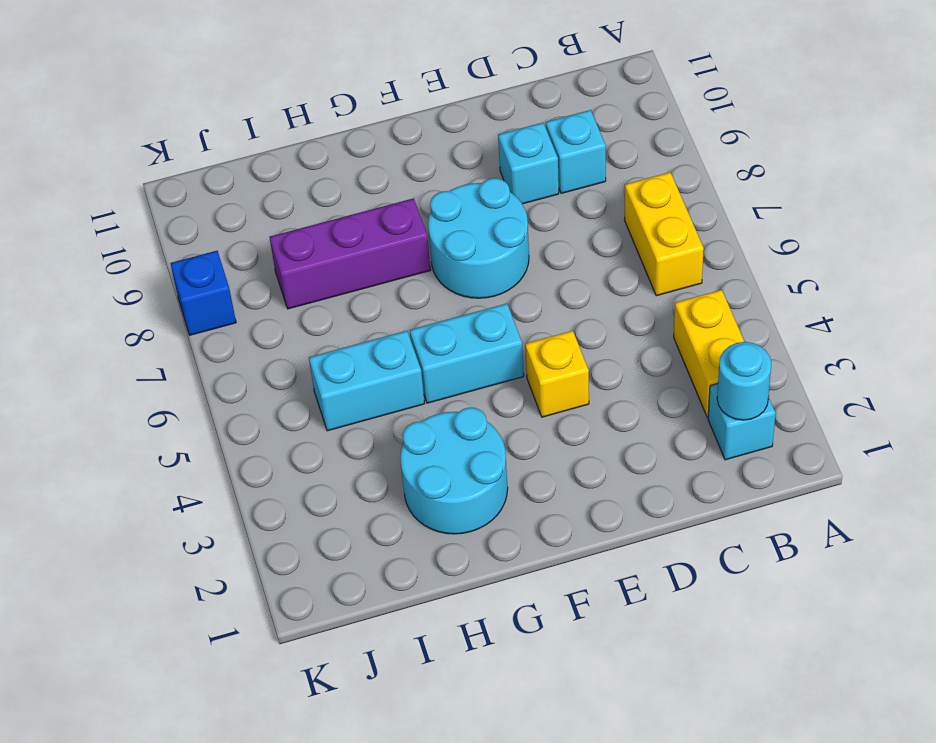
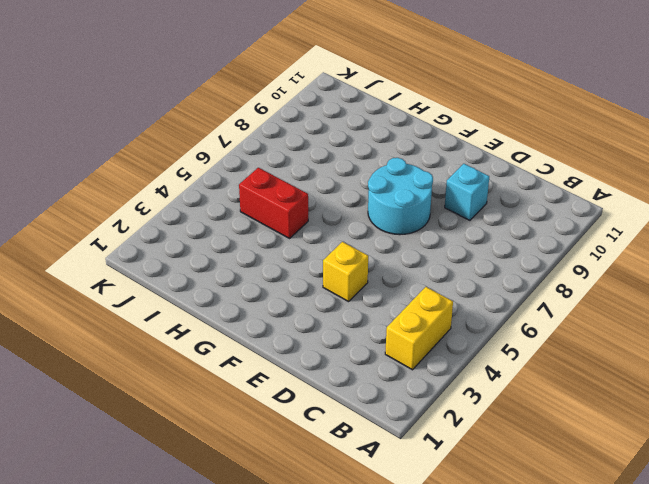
red 1x2 brick [239,168,308,238] -> cyan 1x2 brick [309,331,425,431]
none -> cyan 1x1 brick [708,383,776,460]
none -> yellow 1x2 brick [625,172,704,296]
none -> cyan 1x1 brick [546,110,606,193]

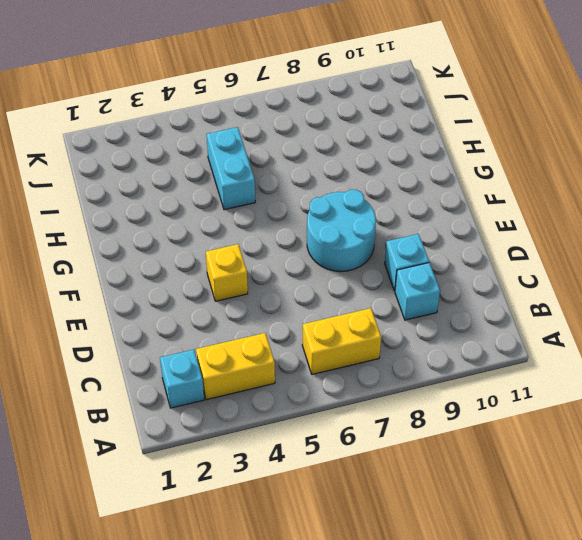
none -> cyan 1x2 brick [410,304,524,403]
none -> cyan 2x2 round brick [400,408,508,534]
none -> purple 1x3 brick [270,198,431,309]

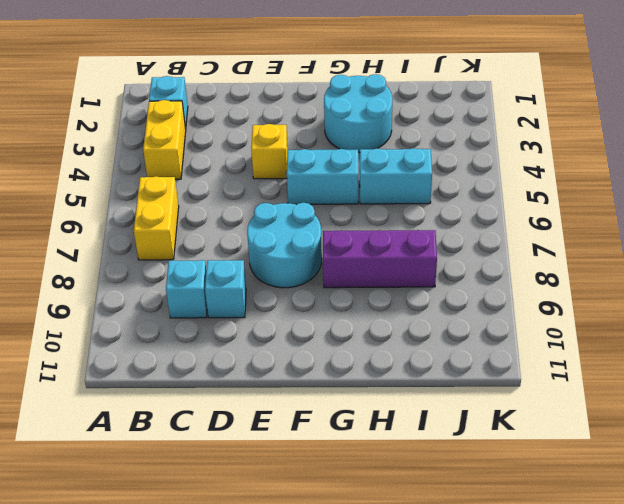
none -> blue 1x1 brick [170,251,236,335]
none -> cyan 1x1 round brick [717,342,771,420]

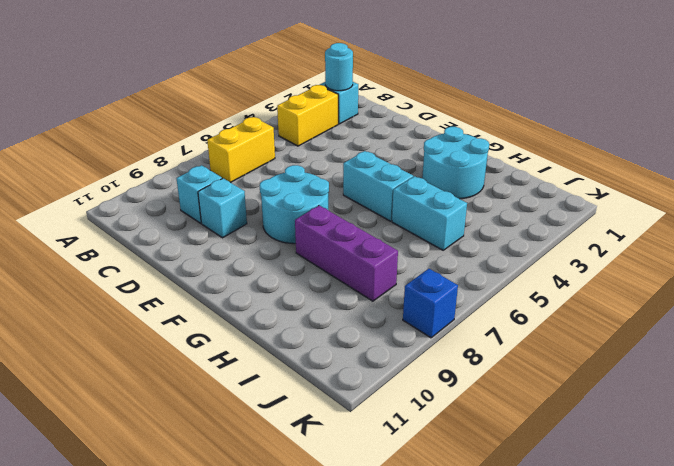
none -> yellow 1x1 brick [525,331,589,417]

